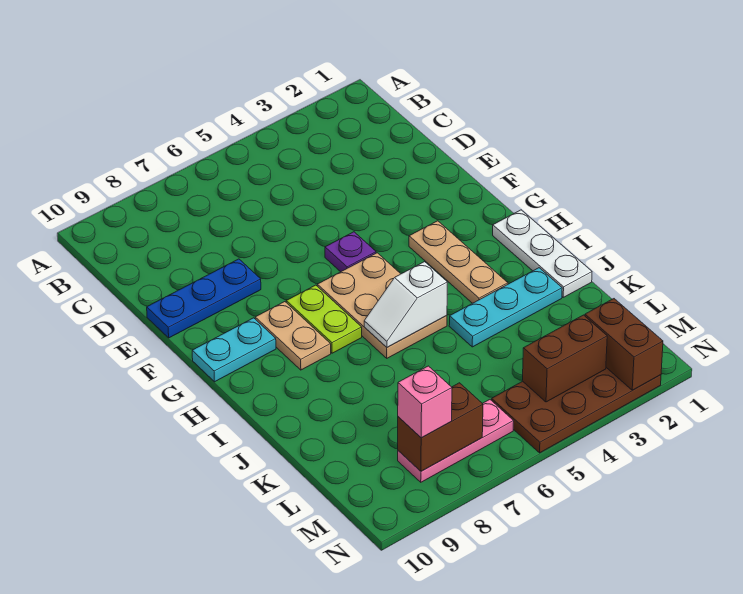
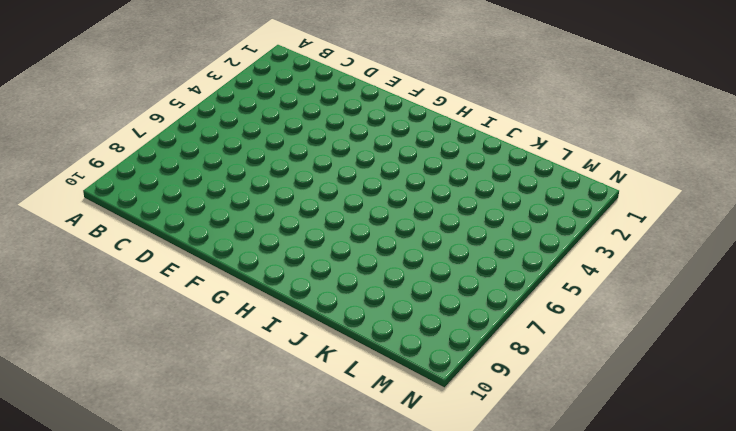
none -> blue 1x3 plate [147,259,261,338]
none -> purple 1x1 plate [325,232,376,272]
none -> tan 1x3 plate [409,221,508,303]

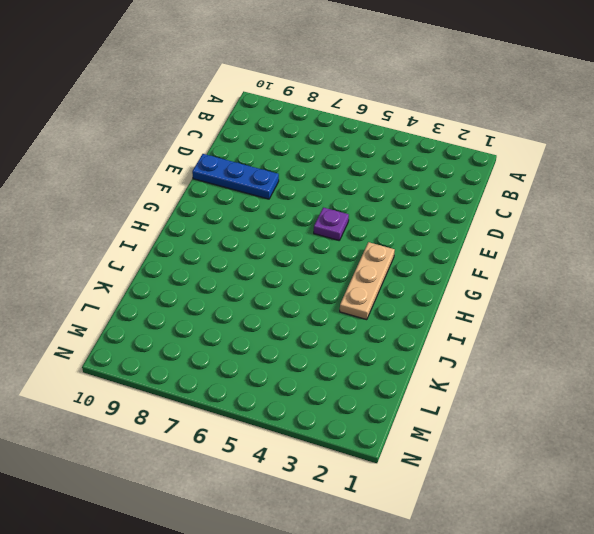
none -> tan 2x3 plate [317,253,447,358]
none -> lime 1x2 plate [286,285,362,353]
none -> tan 1x2 plate [255,302,331,370]

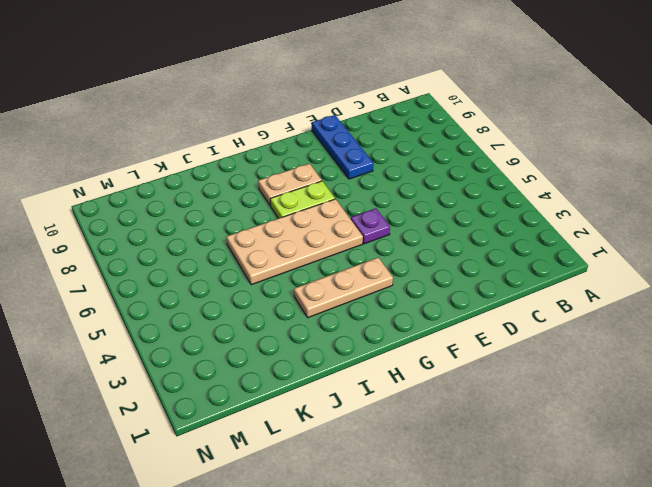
tan 2x4 plate [226,199,363,285] -> tan 2x3 plate [317,253,447,358]
none -> cyan 1x2 plate [192,318,276,382]
none -> white 1x3 plate [493,210,592,297]
none -> cyan 1x3 plate [449,268,562,347]

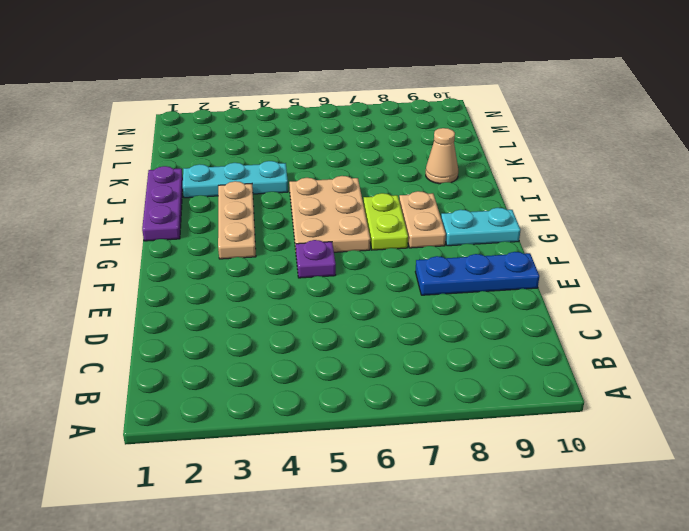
purple 1x3 plate [142,166,183,241] -> white 1x3 plate [493,210,592,297]
tan 1x1 cone [426,128,458,184] -> none
none -> brown 2x4 plate [492,368,661,453]
none -> pink 1x3 plate [398,400,514,482]
none -> white 1x2 slope [364,262,448,347]

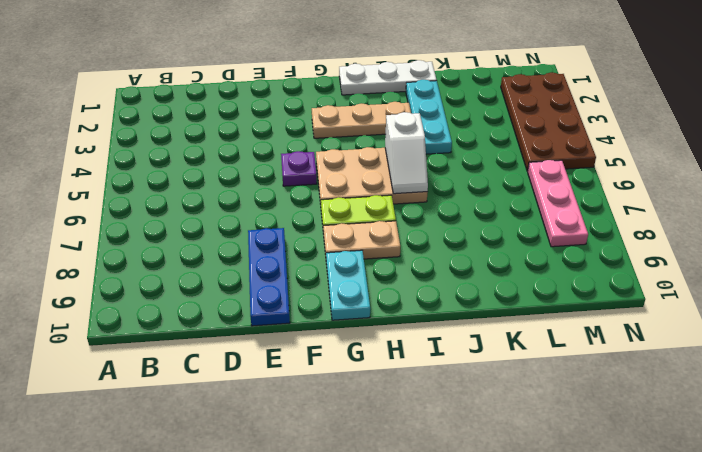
none -> brown 1x2 brick [585,299,663,390]
none -> brown 1x2 brick [522,315,607,402]
none -> brown 1x2 brick [398,383,483,471]

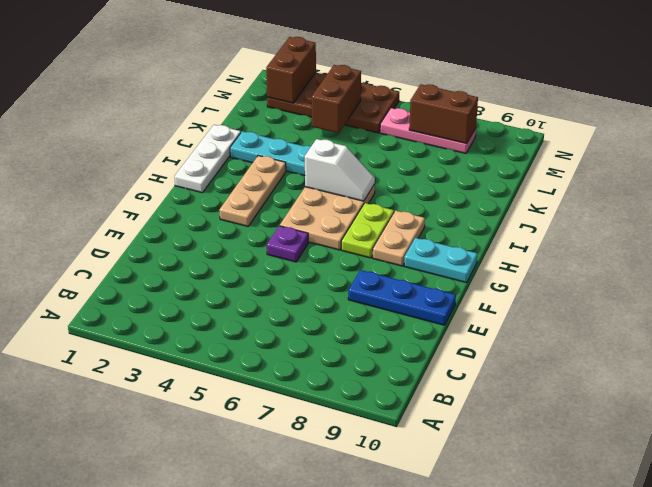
brown 1x2 brick [311,65,361,133] -> brown 1x2 brick turned to [522,315,607,402]
none -> pink 1x1 brick [398,366,452,438]

